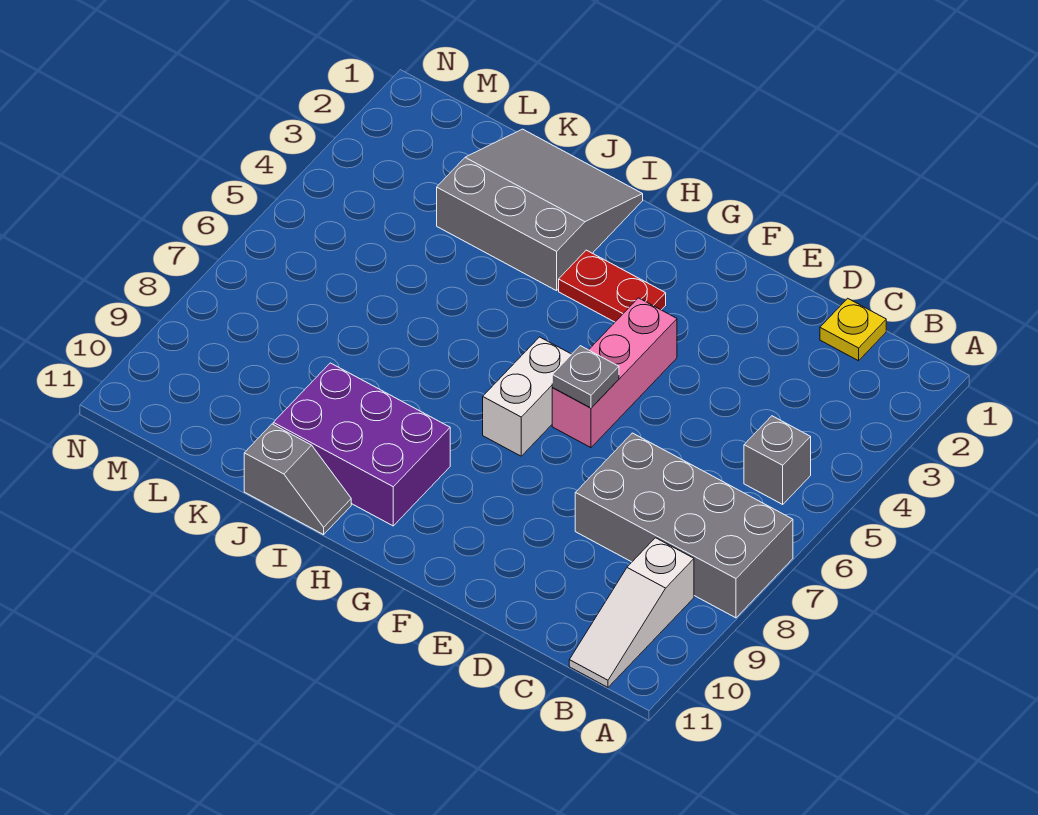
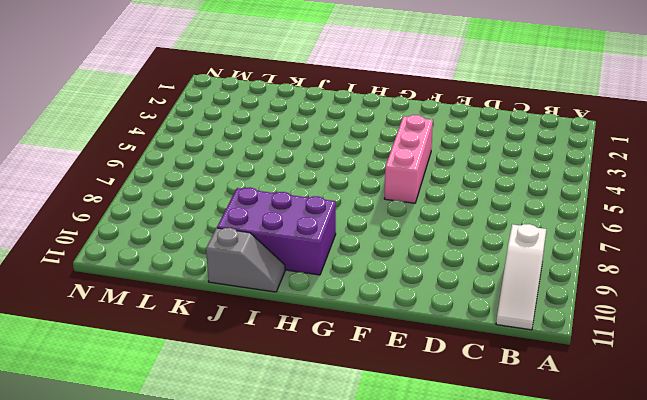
none -> grey 2x4 brick [575,433,793,618]
none -> grey 1x1 brick [744,416,811,504]

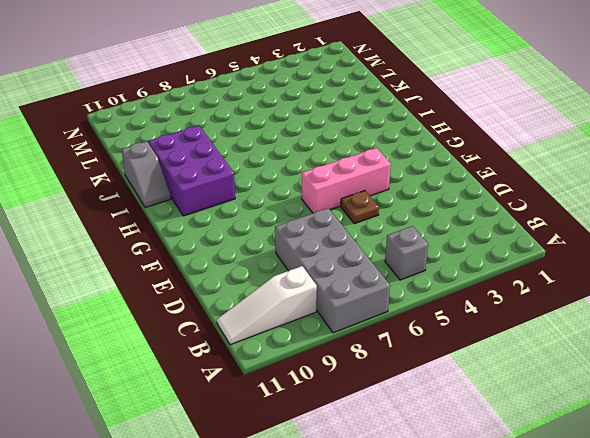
brown 1x1 plate [341,191,379,224] -> none
none -> yellow 1x1 plate [820,298,886,361]
none -> red 1x2 plate [559,250,666,322]

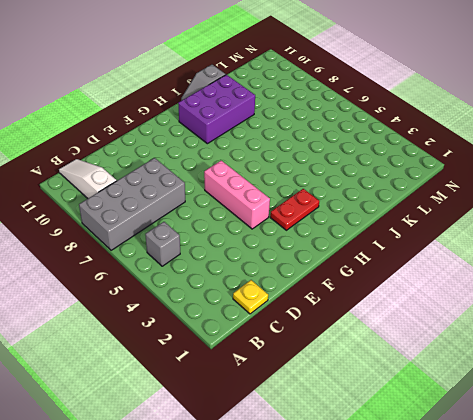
none -> white 1x2 brick [483,337,572,456]
none -> grey 3x3 slope [437,129,643,291]

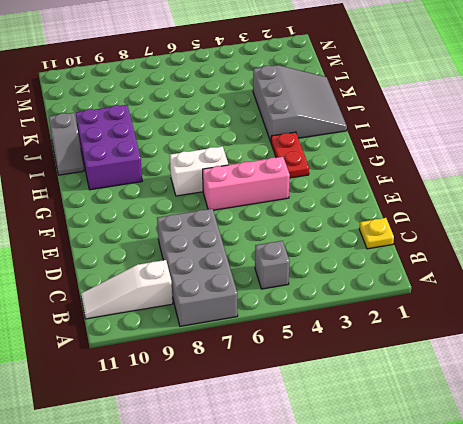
none -> grey 1x1 plate [552,346,619,408]

